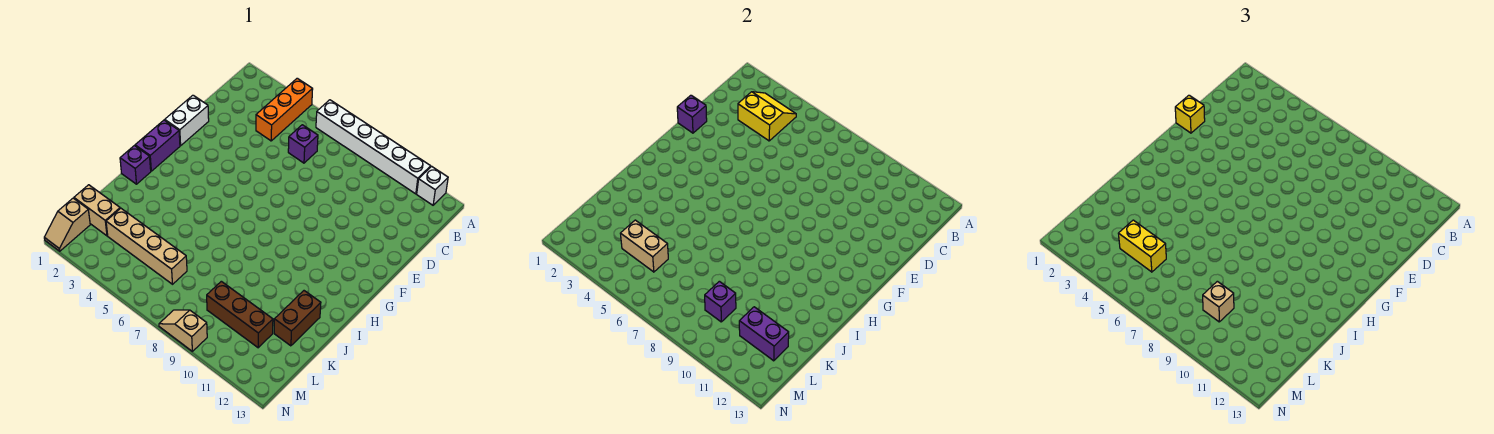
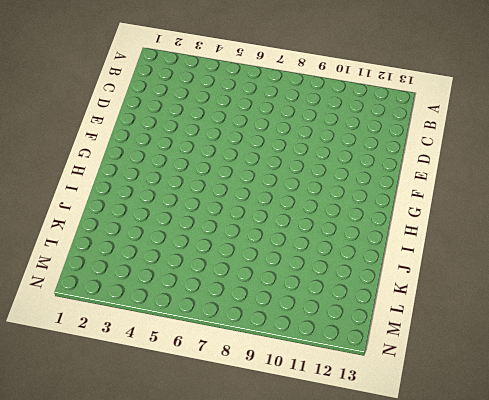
none -> orange 1x3 brick [256,78,313,141]
none -> white 1x6 brick [316,100,431,194]
none -> white 1x1 brick [417,166,448,205]

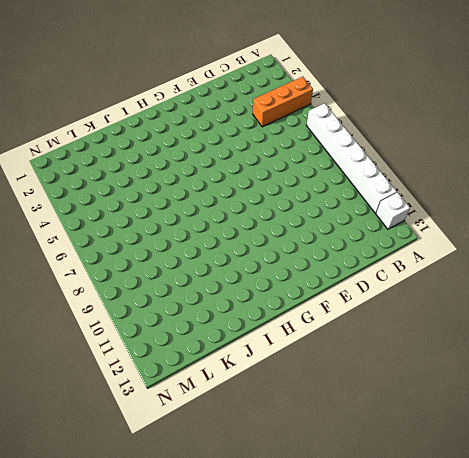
none -> purple 1x1 brick [288,125,318,163]
none -> white 1x2 brick [165,95,209,146]
none -> purple 1x2 brick [135,120,180,171]

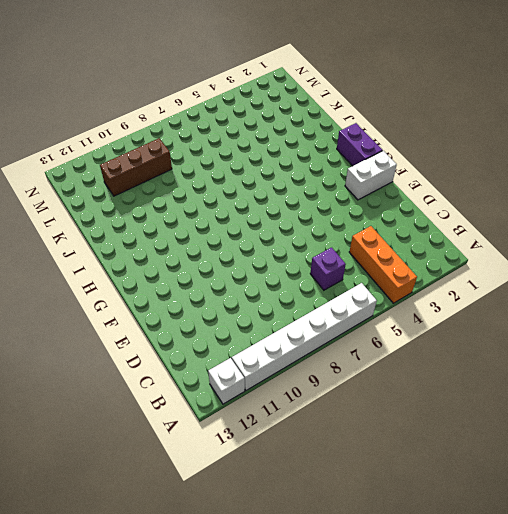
white 1x2 brick [345,151,397,200] -> white 1x2 brick turned to [165,95,209,146]
none -> purple 1x1 brick [120,146,151,184]
none -> brown 1x2 brick [274,291,321,346]
none -> tan 1x2 brick [74,185,120,236]

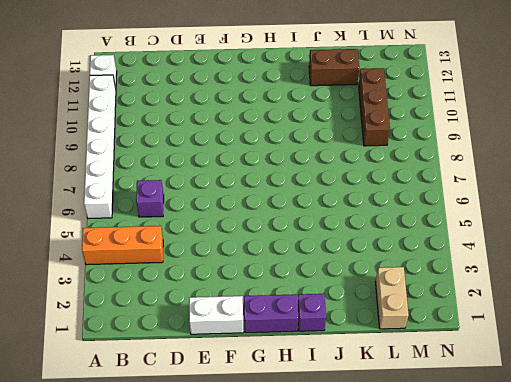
none -> tan 1x4 brick [106,208,187,284]
none -> tan 1x2 slope [44,198,90,251]
none -> tan 1x2 slope [159,310,207,351]

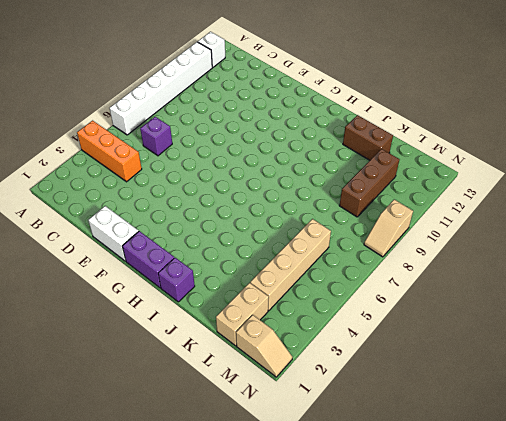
none -> yellow 2x2 slope [738,92,796,141]
none -> purple 1x1 brick [677,95,707,133]
none -> tan 1x2 brick [620,220,668,272]

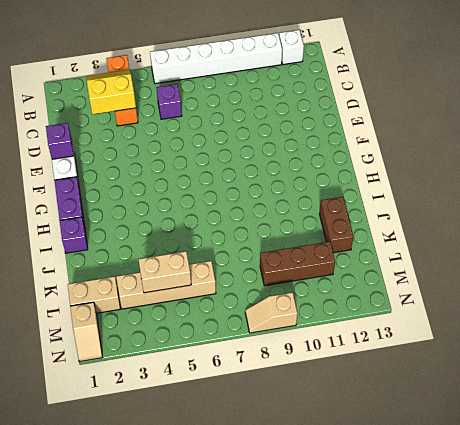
none -> purple 1x1 brick [705,281,736,322]
none -> purple 1x2 brick [739,307,789,361]
none -> yellow 1x1 brick [1175,95,1205,133]

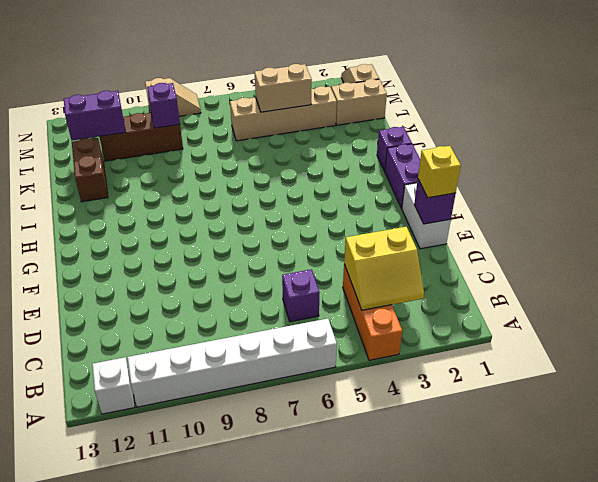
none -> yellow 1x2 brick [1118,220,1166,272]
none -> tan 1x1 brick [1203,281,1234,322]

